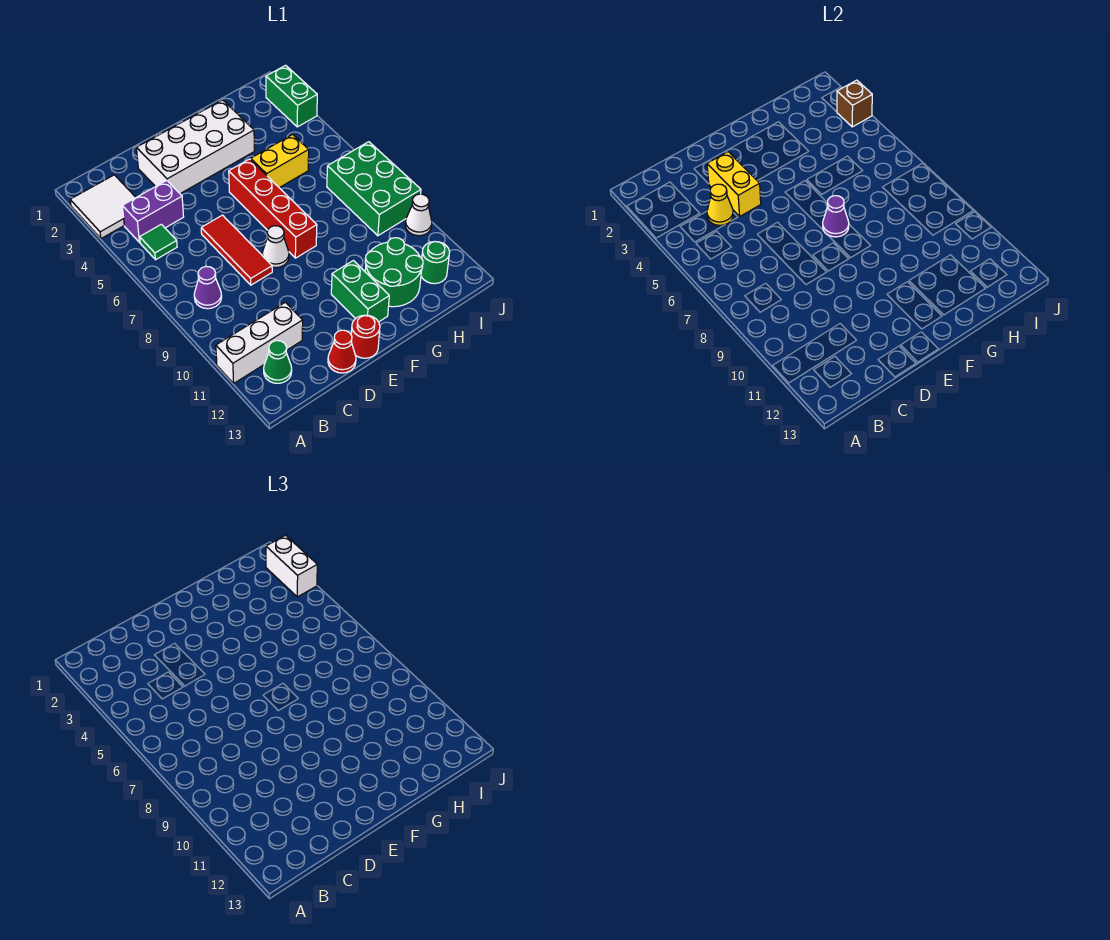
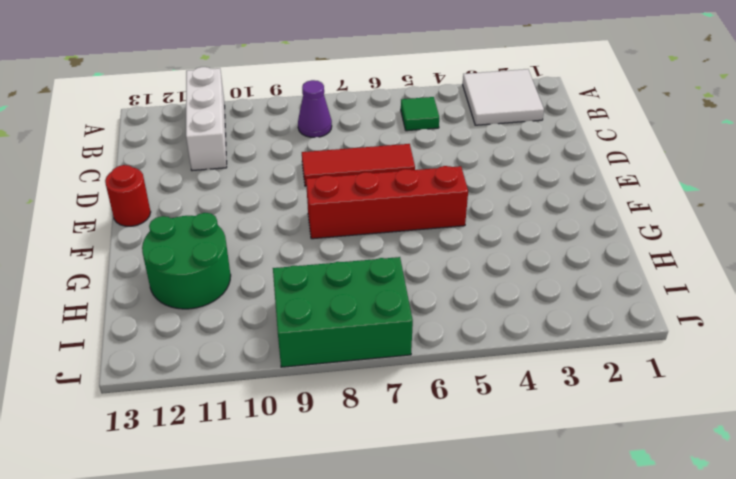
none -> purple 1x2 brick [122,180,184,242]
none -> green 1x1 cone [264,341,292,383]
none -> white 2x4 brick [136,100,254,194]

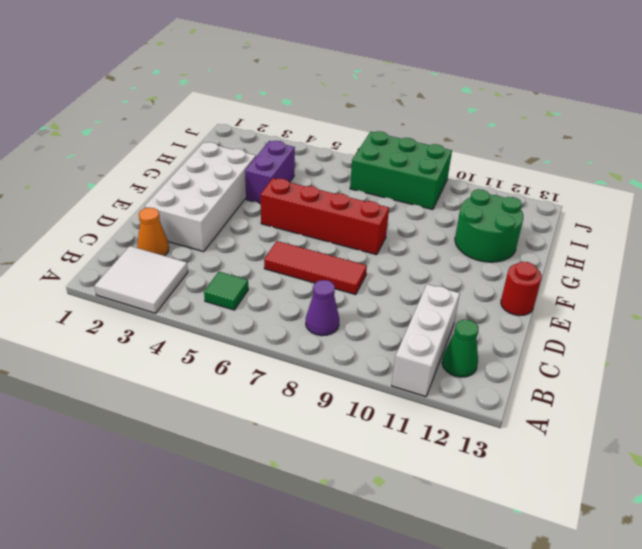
orange 1x1 cone [137,208,169,256] -> none
purple 1x2 brick [245,141,295,203] -> purple 1x2 brick moved to [122,180,184,242]
none -> red 1x1 cone [328,330,356,373]
none -> white 1x1 cone [262,226,289,268]
none -> green 1x2 brick [331,261,389,322]

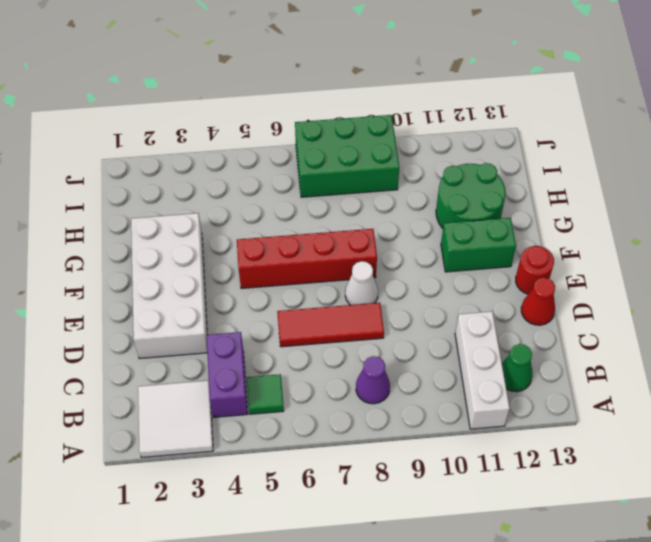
none -> yellow 1x2 brick [251,134,309,188]
none -> green 1x1 round brick [421,242,450,284]
none -> green 1x2 brick [266,65,317,127]

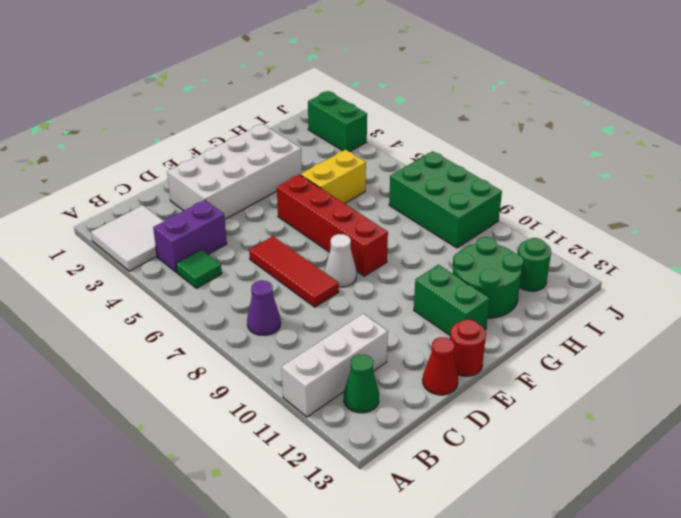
none -> white 1x1 cone [405,194,432,236]
none -> yellow 1x1 cone [707,184,733,225]
none -> yellow 1x2 brick [707,152,761,216]

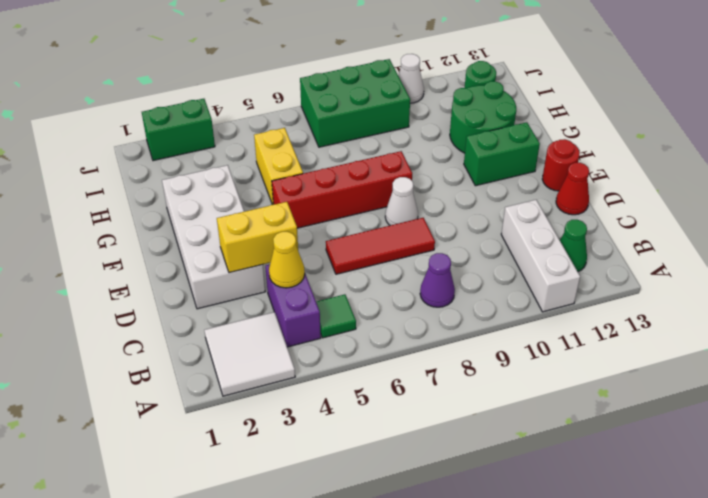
none -> purple 1x1 cone [823,196,849,237]
none -> brown 1x1 brick [837,80,872,127]
none -> white 1x2 brick [266,535,317,597]

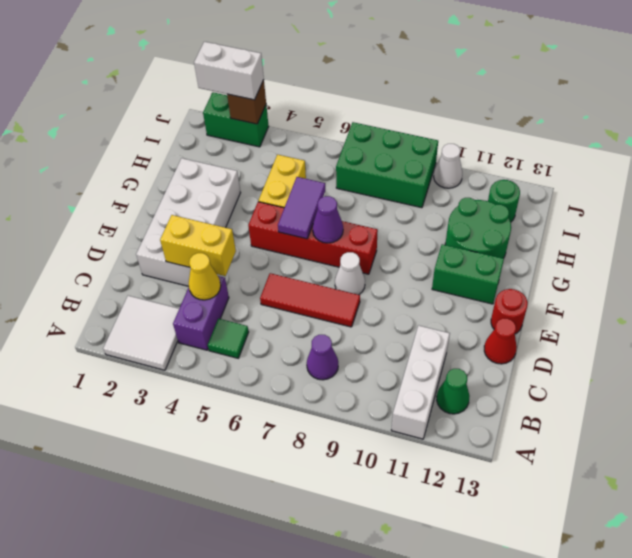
purple 1x2 tile [278,177,325,239] -> none

